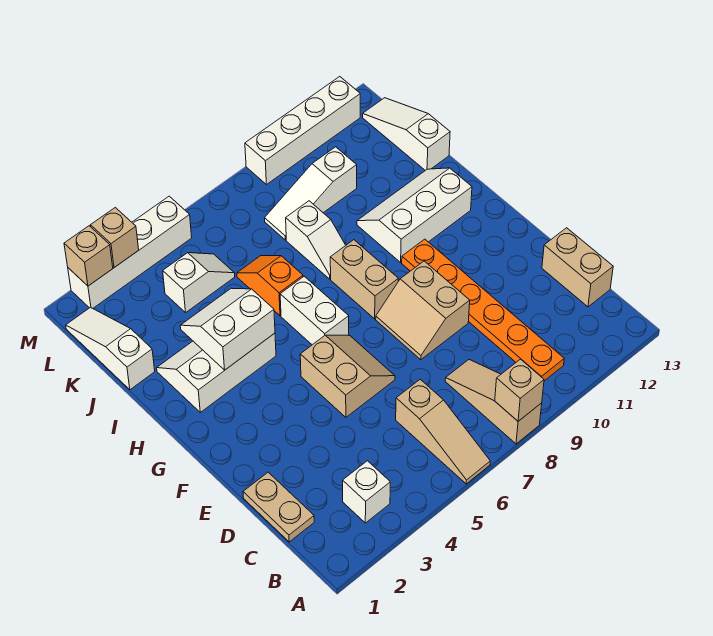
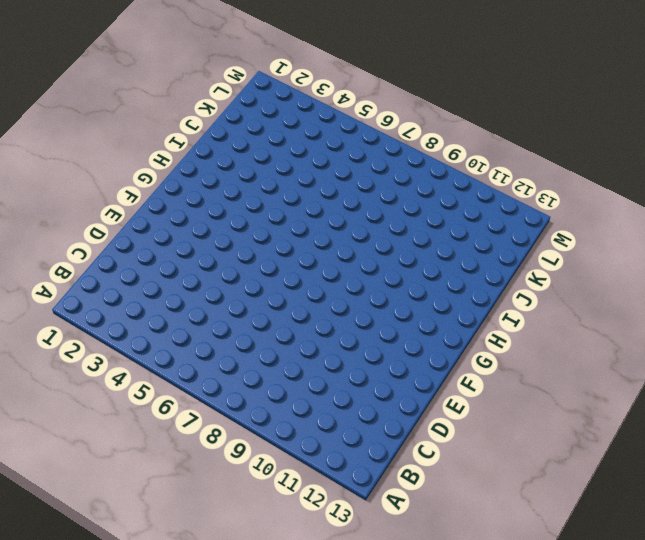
none -> tan 1x3 slope [396,379,490,484]
none -> tan 1x3 slope [445,360,542,444]
none -> white 1x1 brick [343,461,390,523]

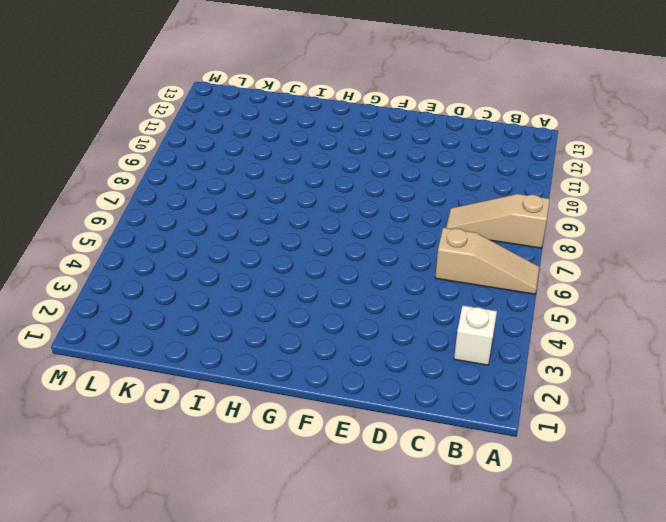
none -> orange 1x6 plate [402,239,564,381]
none -> tan 1x2 plate [243,472,314,542]
none -> tan 1x2 brick [542,228,613,307]

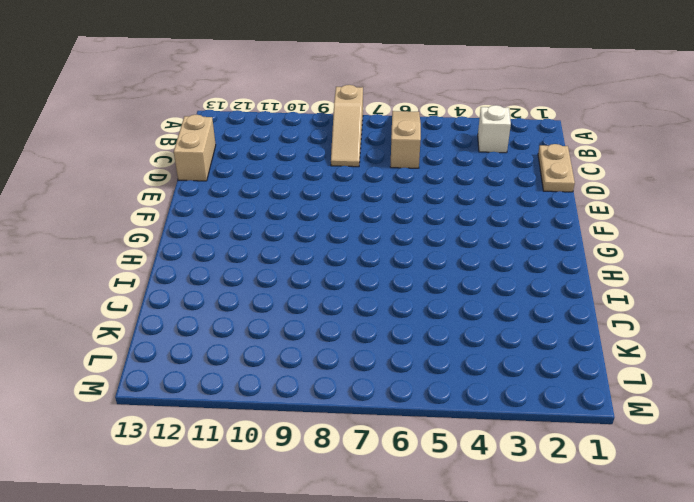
none -> orange 1x6 plate [402,239,564,381]
none -> tan 2x2 slope [300,335,395,417]
none -> tan 2x2 slope [376,261,470,360]

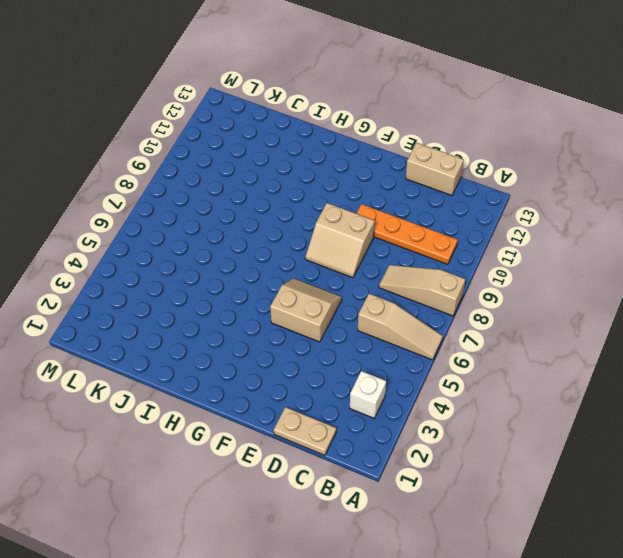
orange 1x4 plate [356,204,458,264] -> orange 1x6 plate [402,239,564,381]
none -> white 1x2 brick [280,276,349,345]
none -> tan 1x2 brick [330,240,398,319]
none -> white 2x3 slope [157,333,276,412]

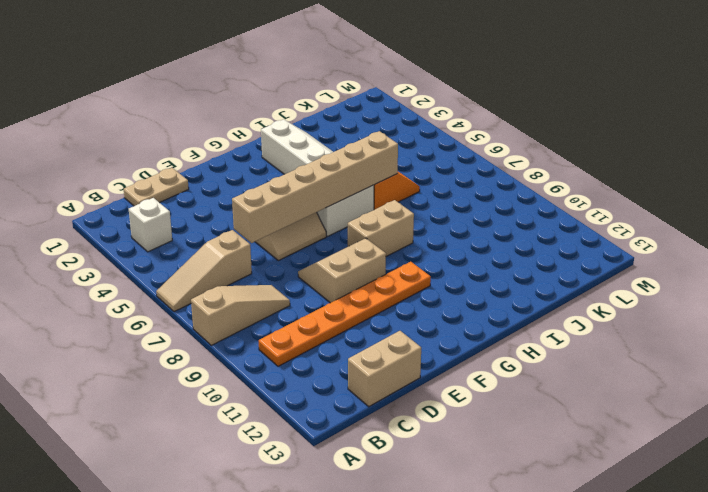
tan 1x6 brick [232,131,398,243] -> none
none -> white 2x3 slope [357,168,472,262]
none -> white 1x2 slope [286,201,346,279]
none -> white 1x3 slope [66,307,155,390]

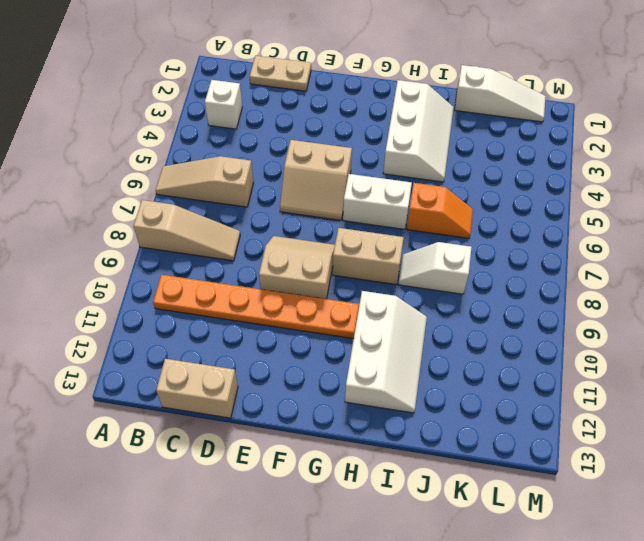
none -> white 1x3 slope [363,98,450,170]
none -> white 1x2 slope [163,253,235,312]
none -> white 1x3 slope [265,147,357,240]

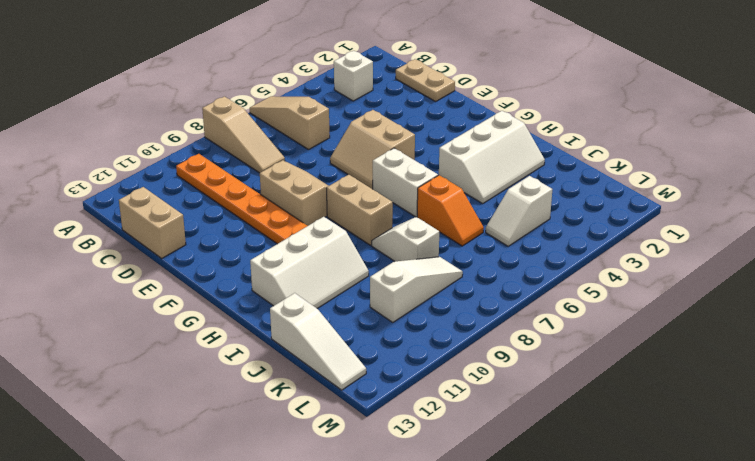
none -> white 1x3 slope [66,307,155,390]
none -> white 1x4 brick [68,196,192,308]
none -> white 1x4 brick [245,77,360,185]

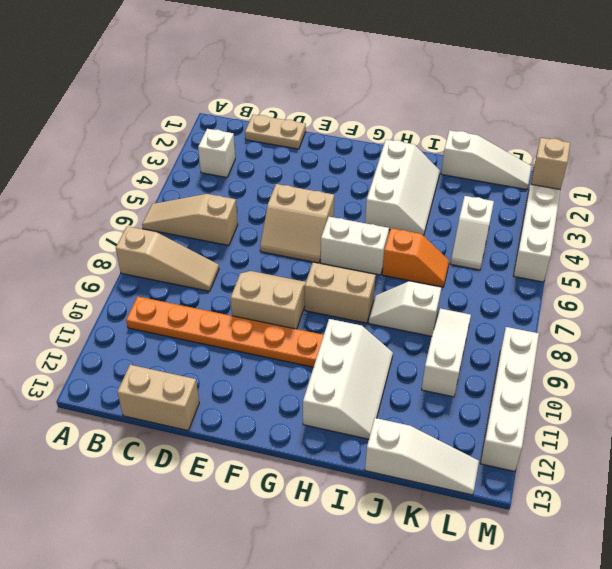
none -> tan 1x1 brick [495,359,544,421]
none -> white 2x2 slope [180,288,275,370]
none -> tan 1x1 brick [91,208,139,268]

